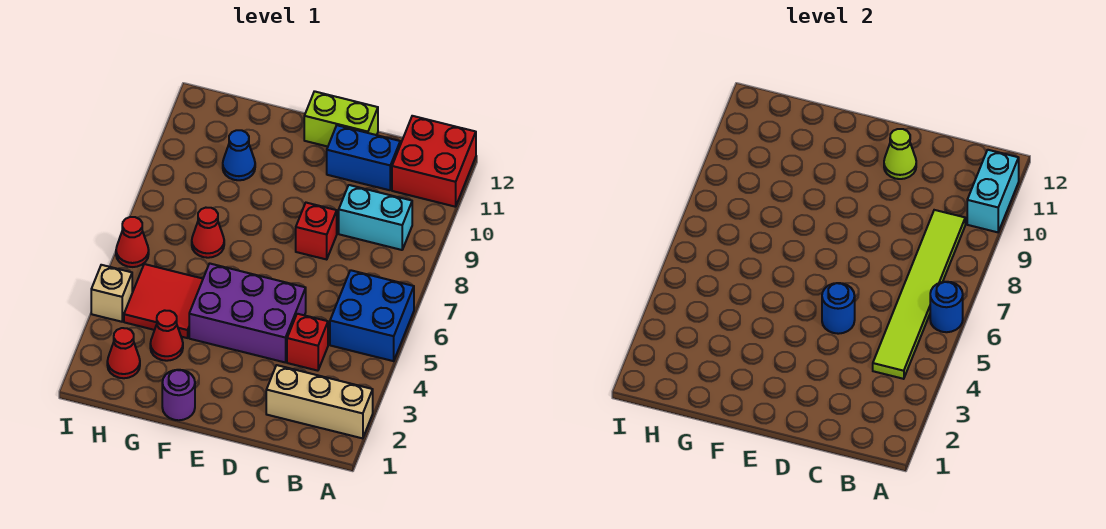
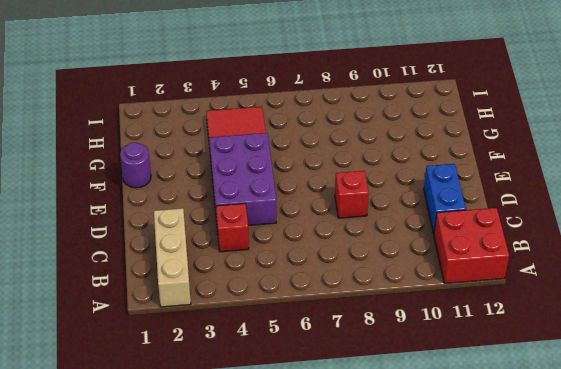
none -> blue 2x2 brick [330,270,414,361]
none -> cyan 1x2 brick [339,185,412,250]
none -> lime 1x2 brick [304,91,378,147]

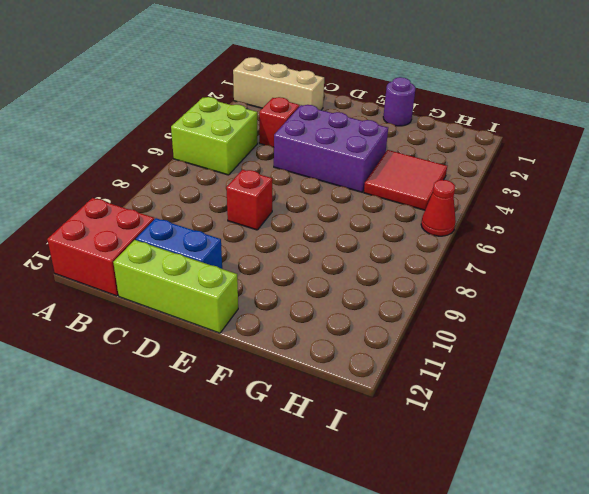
lime 2x2 brick [171,97,257,175] -> blue 2x2 brick [330,270,414,361]
lime 1x3 brick [113,240,238,333] -> lime 1x2 brick [304,91,378,147]
none -> cyan 1x2 brick [339,185,412,250]
none -> red 1x1 cone [150,310,183,361]
none -> red 1x1 cone [192,208,224,258]

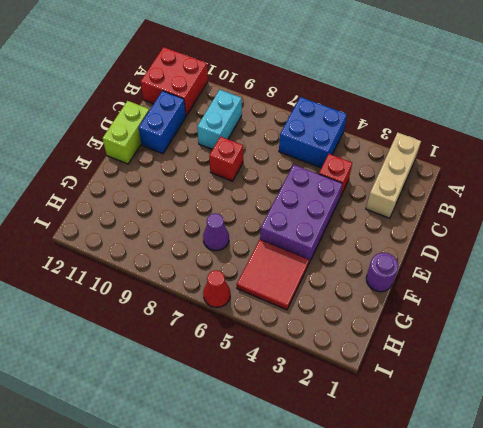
purple 1x1 cone [203,213,229,251] -> red 1x1 cone [192,208,224,258]
none -> red 1x1 cone [150,310,183,361]
none -> blue 1x1 cone [223,130,255,180]
none -> red 1x1 cone [107,328,140,378]

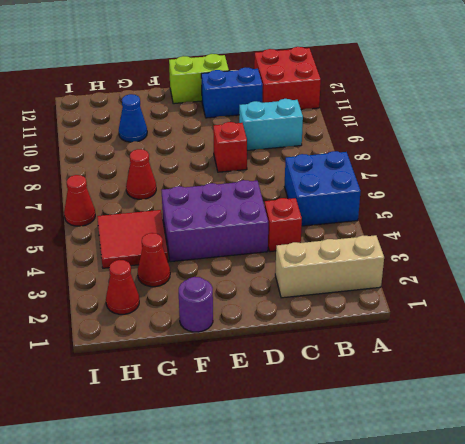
none -> tan 1x1 brick [91,265,132,322]
none -> blue 1x1 round brick [930,282,963,332]
none -> cyan 1x2 brick [967,150,1019,232]

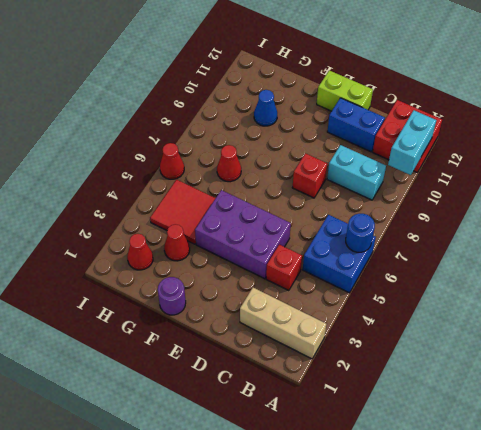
none -> tan 1x1 brick [91,265,132,322]
none -> lime 1x6 tile [873,210,965,379]
none -> blue 1x1 round brick [822,283,855,334]

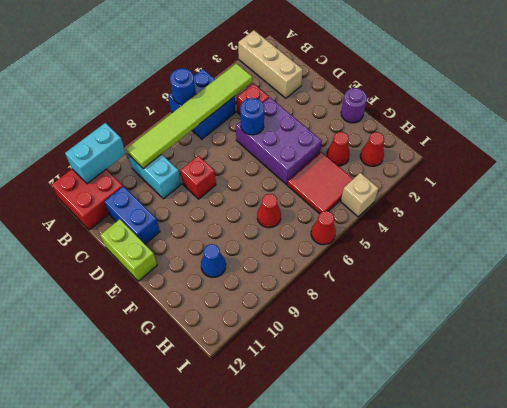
none -> lime 1x1 cone [884,129,916,179]

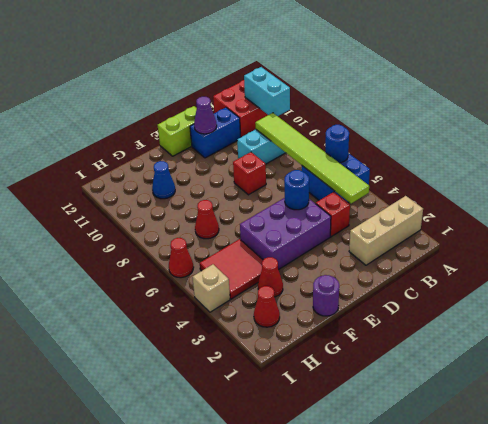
purple 1x1 cone [194,97,217,134] -> lime 1x1 cone [884,129,916,179]

